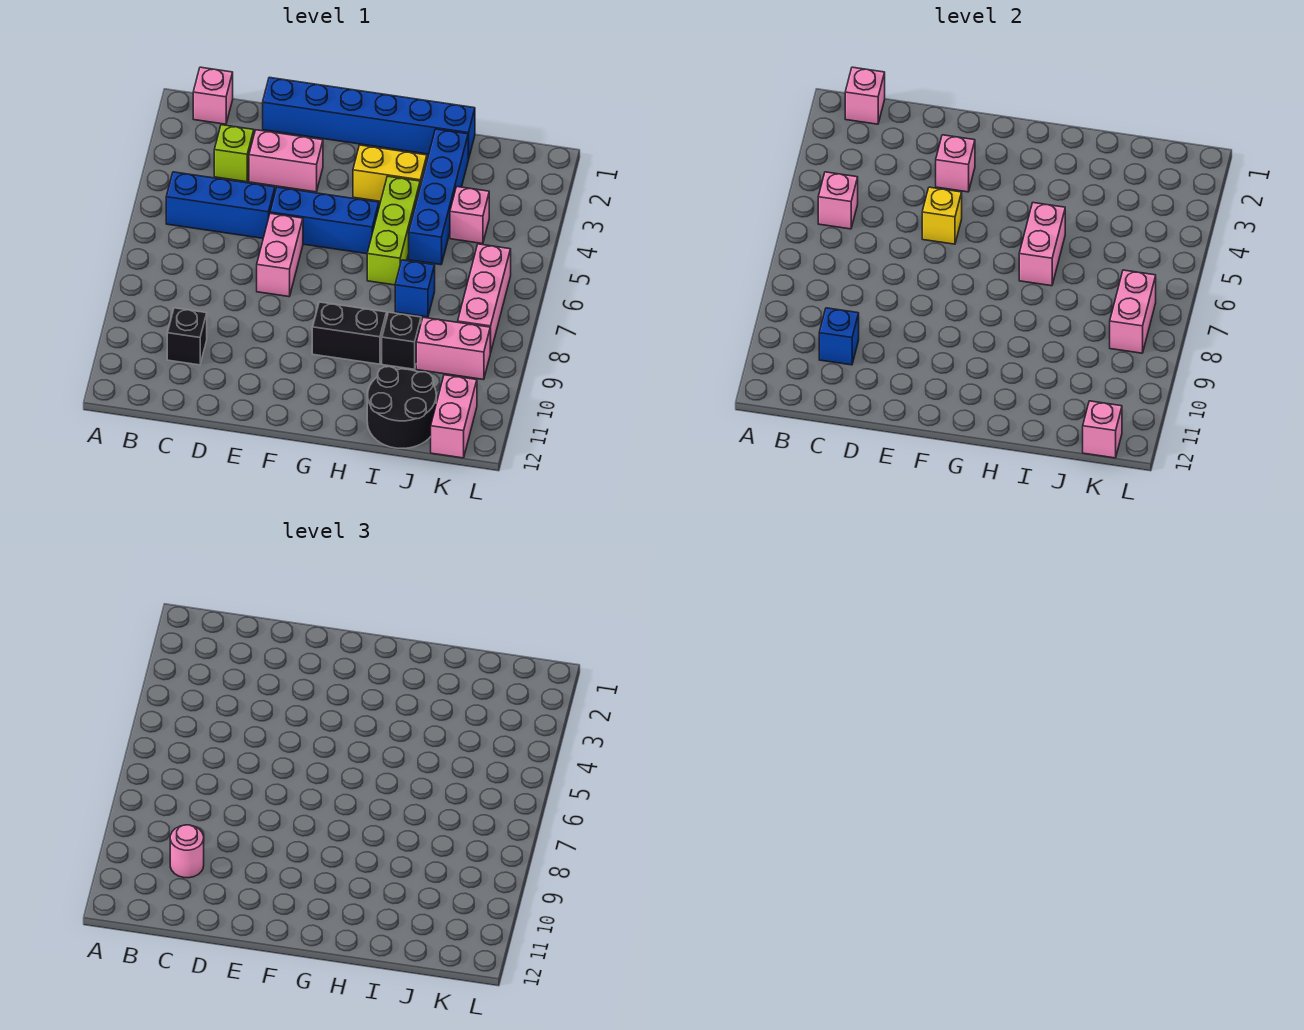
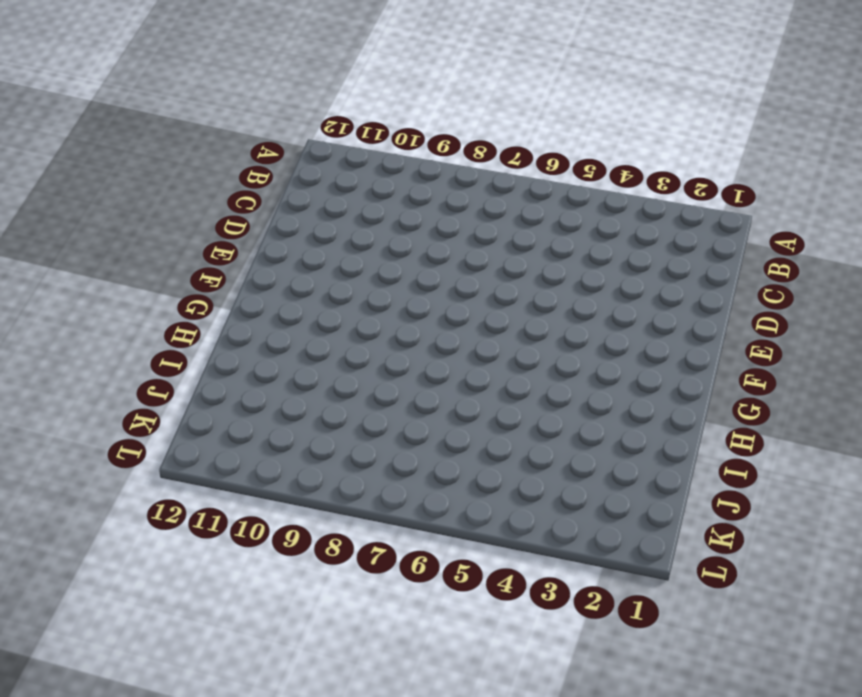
none -> pink 1x1 brick [193,67,233,124]
none -> blue 1x3 brick [166,172,275,238]
none -> lime 1x1 brick [214,125,254,182]

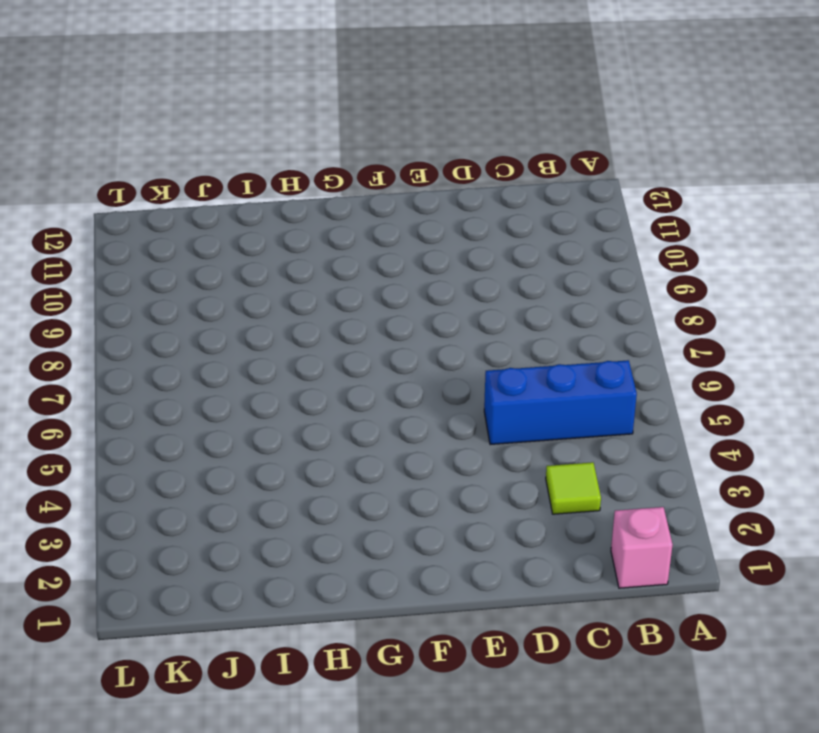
lime 1x1 tile [546,462,601,514] -> lime 1x1 brick [214,125,254,182]
none -> black 1x1 brick [167,308,207,365]
none -> blue 1x6 brick [263,77,475,160]
none -> pink 1x2 brick [249,130,323,192]

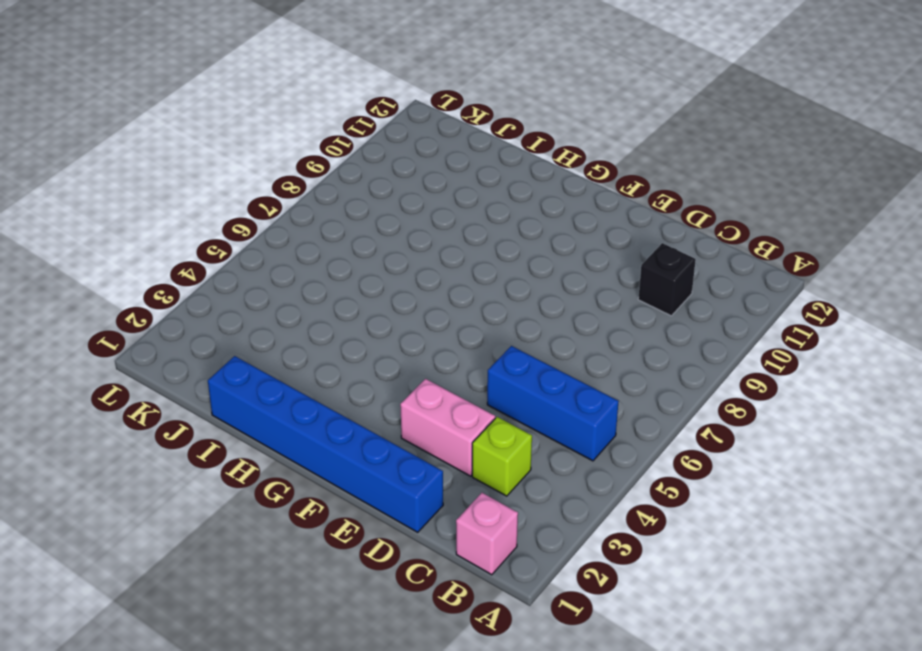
none -> blue 1x3 brick [270,187,379,254]
none -> pink 1x2 brick [257,213,303,297]
none -> yellow 1x2 brick [353,145,427,201]

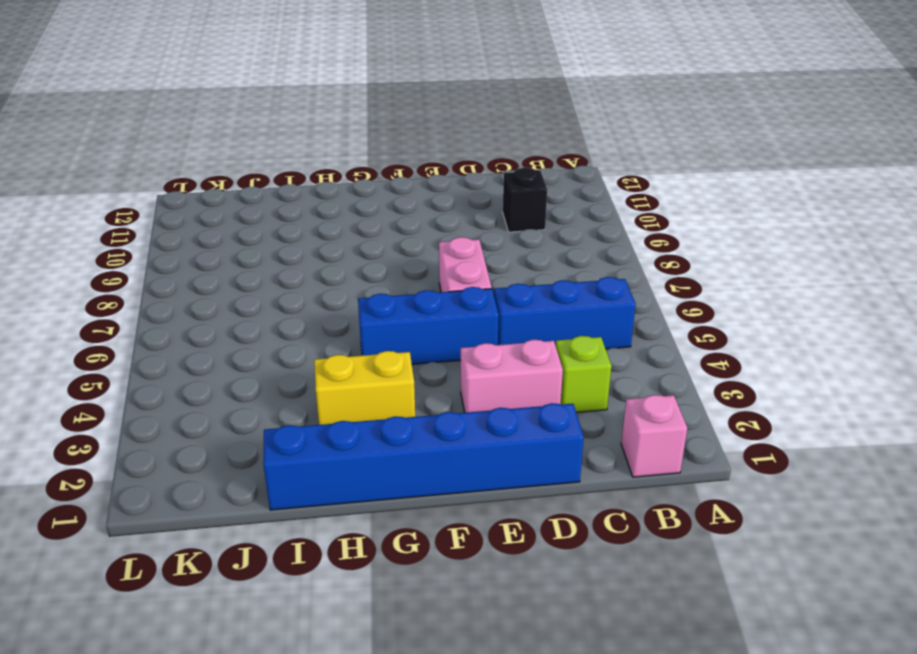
none -> black 1x2 brick [312,302,386,364]
none -> lime 1x3 brick [367,176,420,285]
none -> blue 1x4 brick [409,129,468,265]

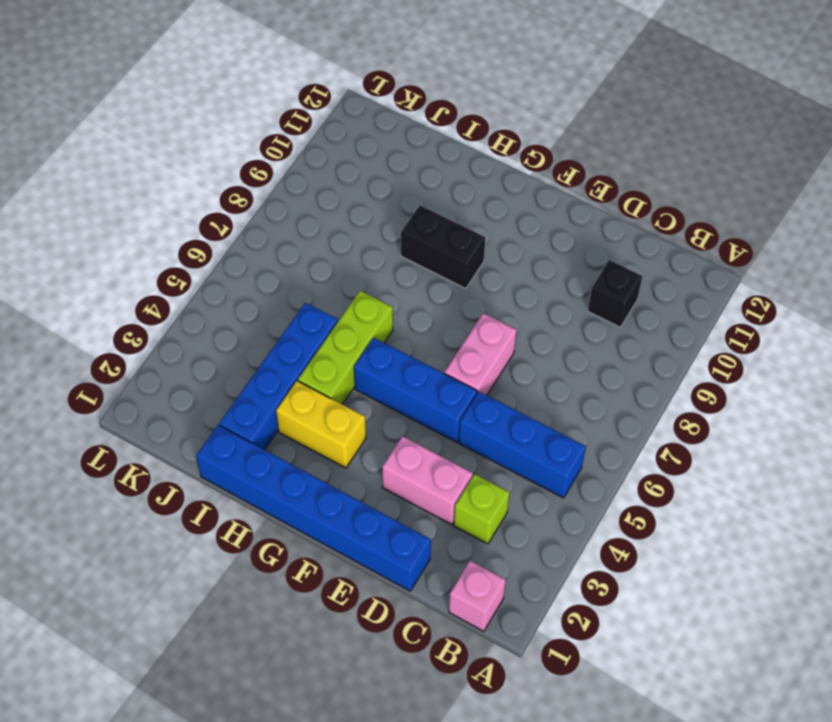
none -> blue 1x1 brick [395,260,435,317]
none -> black 1x1 brick [382,312,421,369]
none -> black 2x2 round brick [367,367,436,448]

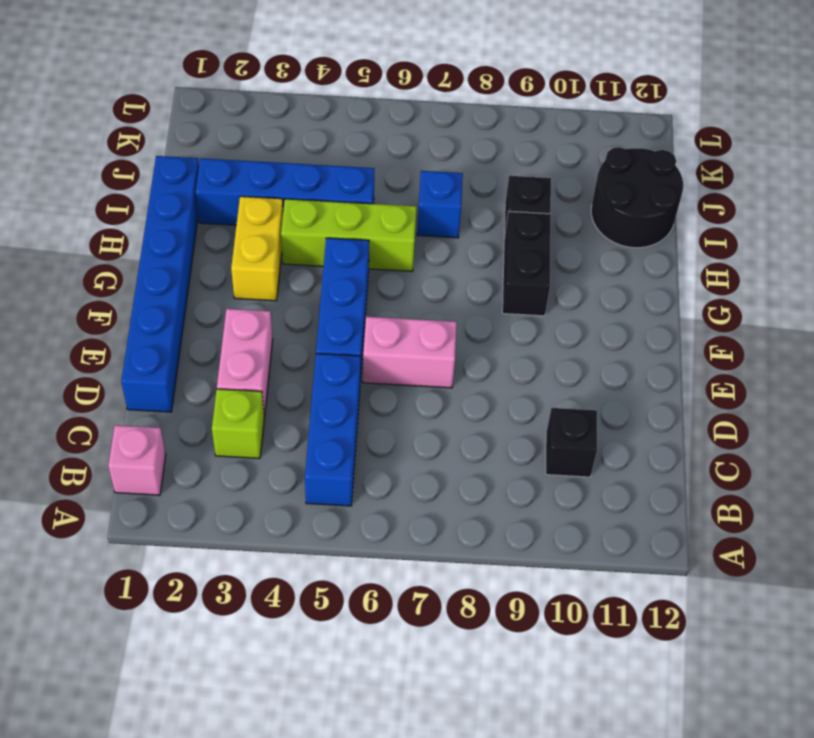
none -> pink 1x1 brick [450,187,489,244]
none -> pink 1x2 brick [416,317,490,380]
none -> pink 1x3 brick [458,244,511,353]

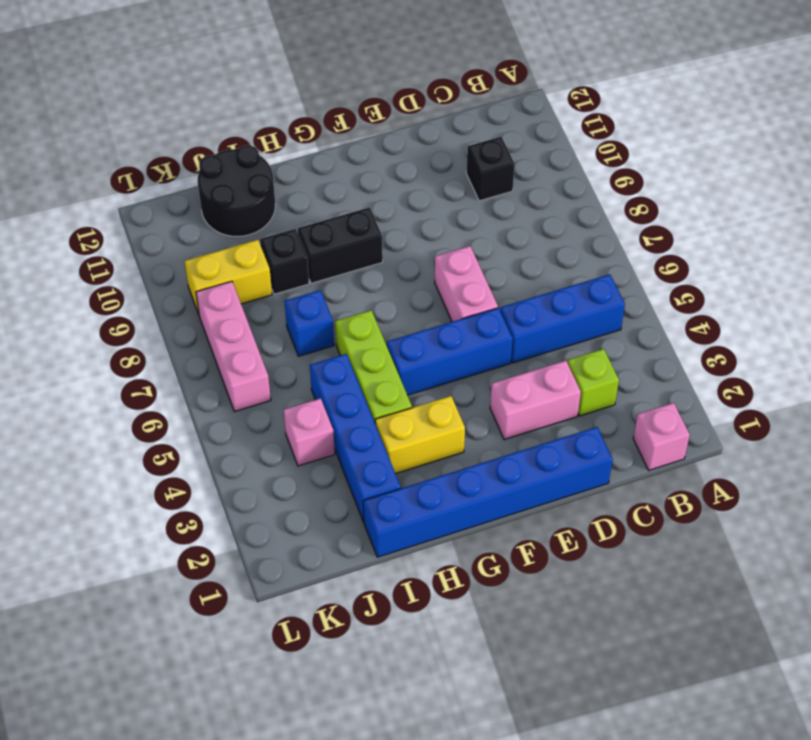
yellow 1x2 brick [185,240,272,314] -> pink 1x2 brick [416,317,490,380]
none -> pink 1x2 brick [431,375,477,458]
none -> pink 1x1 brick [845,67,885,124]
none -> pink 1x1 brick [818,172,858,229]

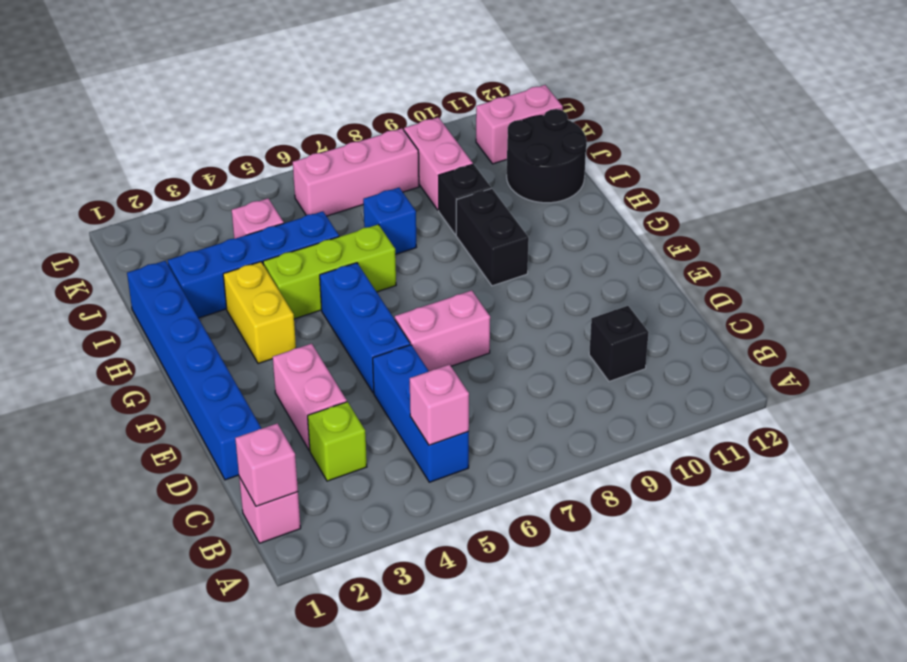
none -> blue 1x1 brick [819,308,859,365]
none -> pink 1x1 brick [936,135,975,192]
none -> yellow 1x1 brick [922,187,962,244]

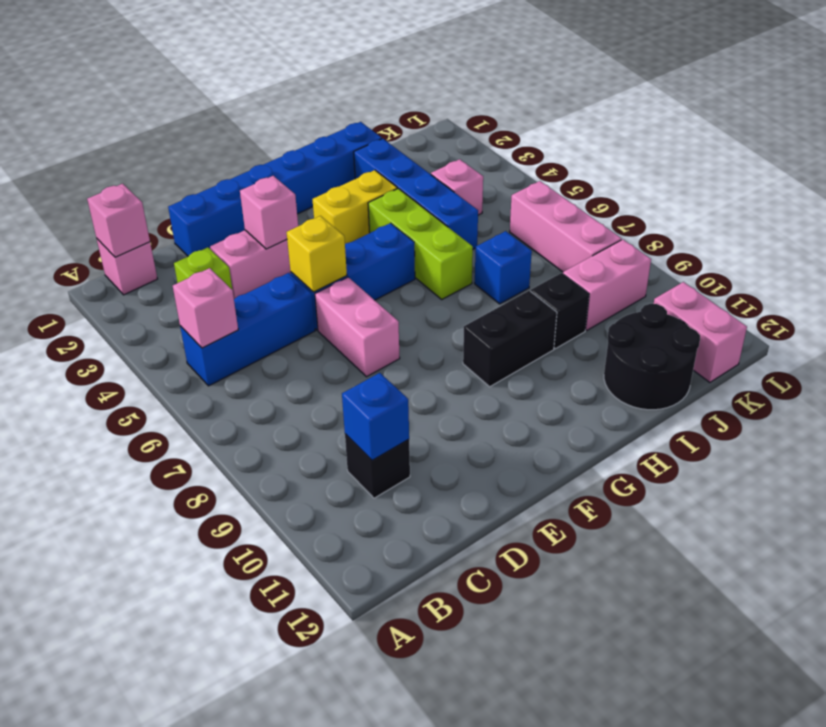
none -> pink 1x2 brick [1019,203,1065,286]
none -> pink 1x2 brick [1110,270,1156,353]
none -> pink 1x1 brick [1083,401,1122,458]

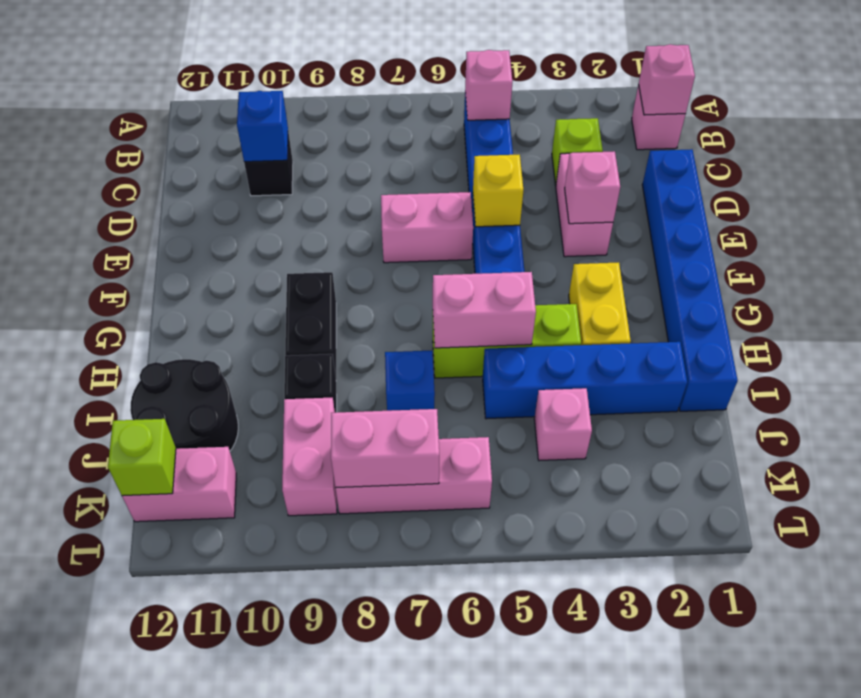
lime 1x1 brick [108,419,176,496] -> pink 1x1 brick [1083,401,1122,458]
none -> pink 1x1 round brick [170,825,204,878]

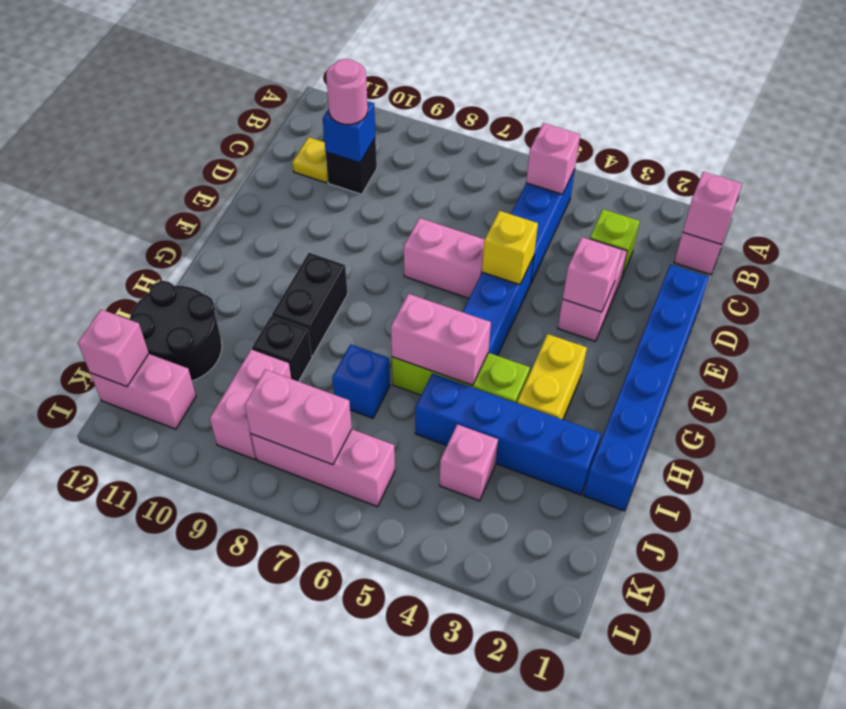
yellow 1x1 plate [292,137,328,183] -> none

